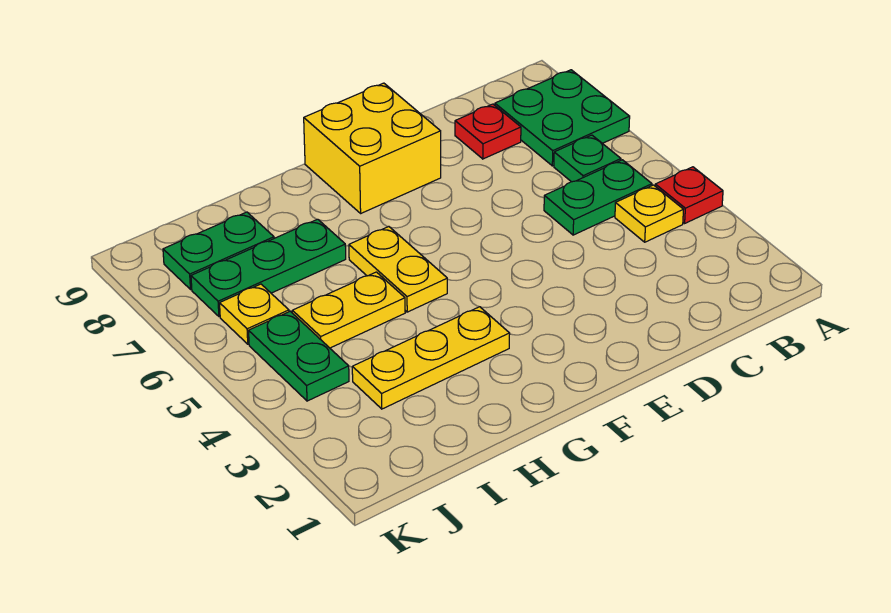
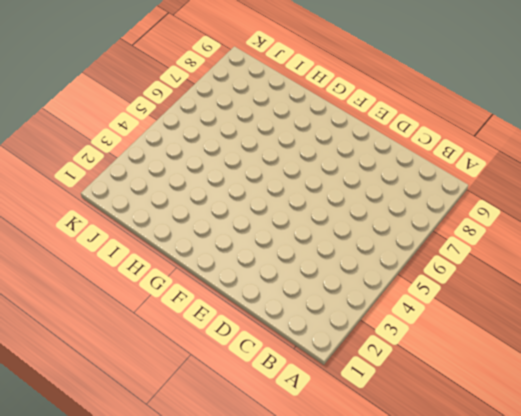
none -> red 1x1 plate [655,167,723,223]
none -> green 2x2 plate [495,70,630,166]
none -> yellow 1x1 plate [615,185,683,242]

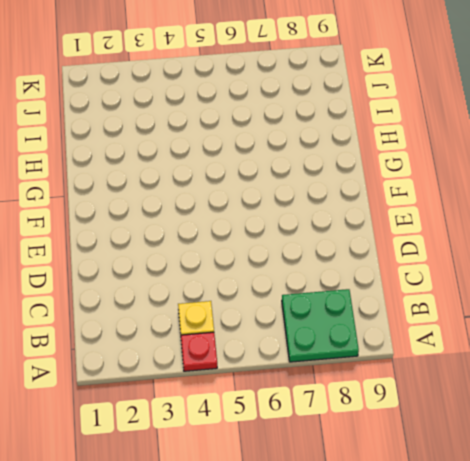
none -> green 1x2 plate [544,160,652,235]
none -> green 1x1 plate [554,135,621,182]
none -> red 1x1 plate [455,104,521,159]

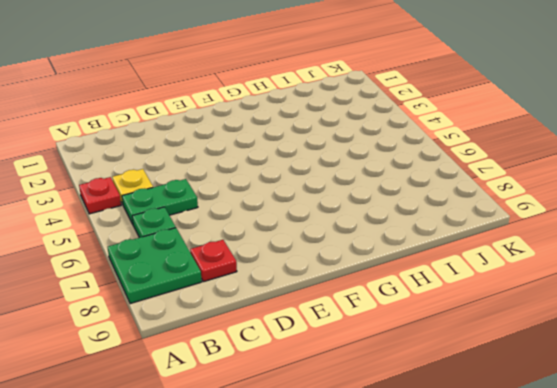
none -> yellow 2x2 brick [304,83,441,213]
none -> yellow 1x3 plate [352,307,510,409]
none -> yellow 1x2 plate [349,227,447,312]

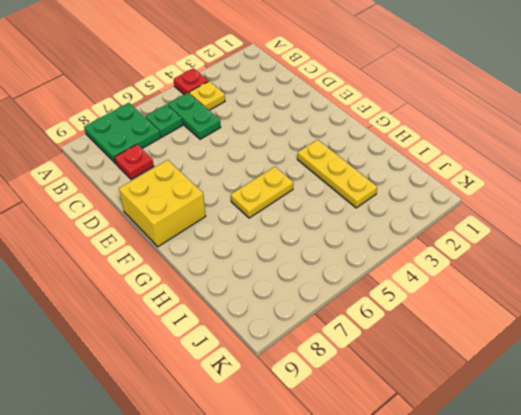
none -> yellow 1x2 plate [292,272,405,348]
none -> green 1x3 plate [191,219,346,317]
none -> green 1x2 plate [163,212,274,289]

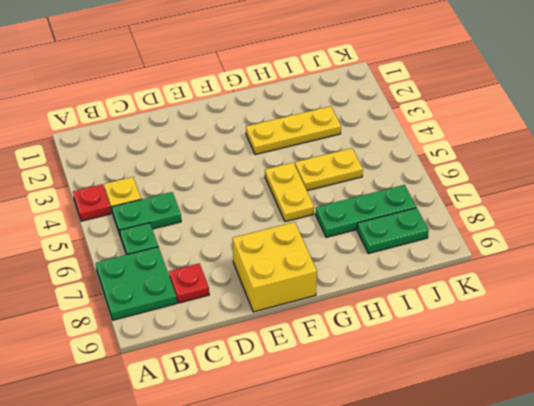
none -> green 1x2 plate [249,311,349,401]
none -> yellow 1x1 plate [220,284,289,344]

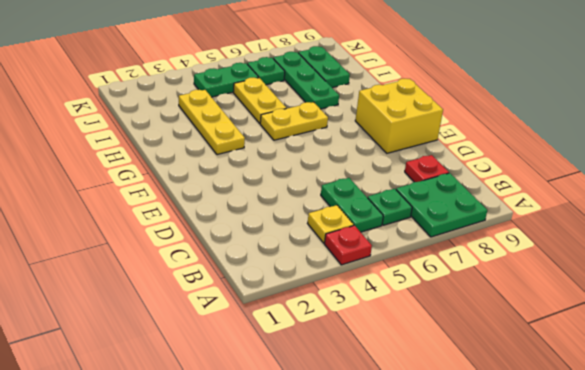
green 1x1 plate [247,57,285,85] -> yellow 1x1 plate [220,284,289,344]

